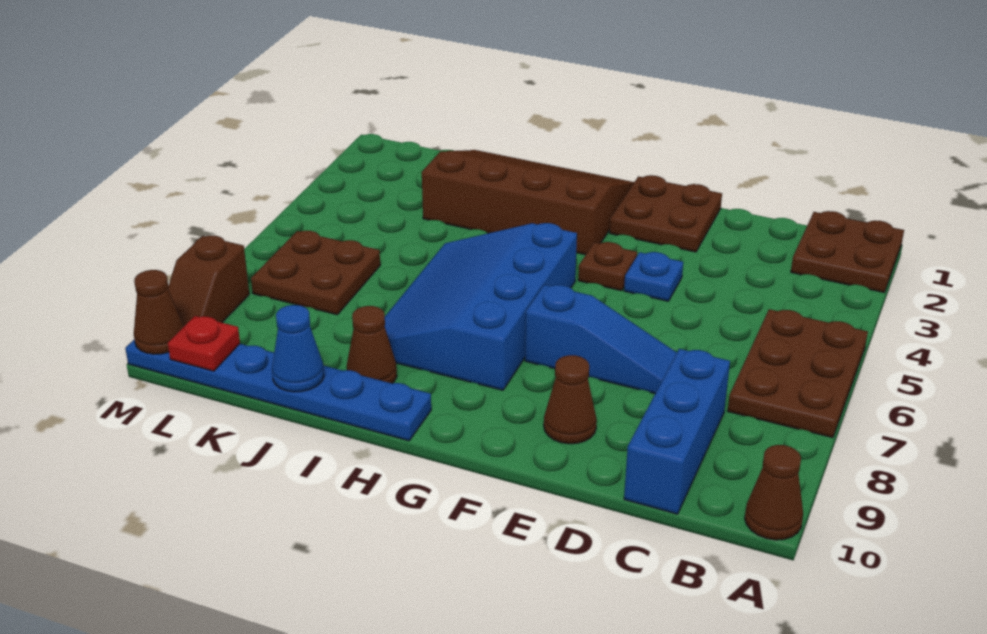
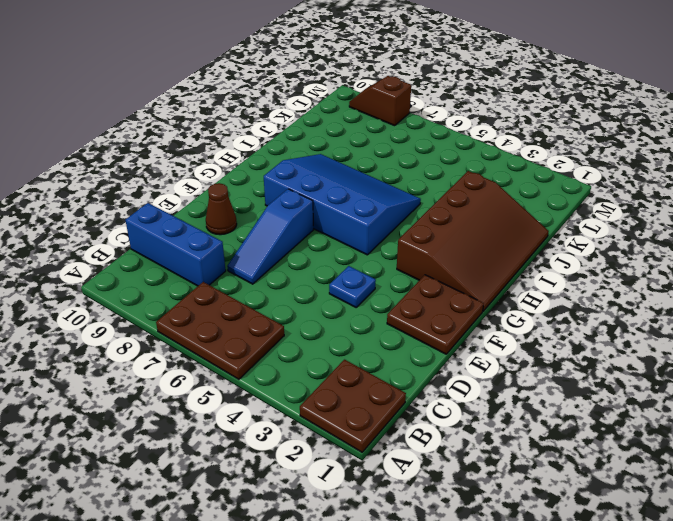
none -> brown 1x1 cone [745,445,803,540]
none -> brown 1x1 plate [578,242,637,291]
none -> blue 1x6 plate [125,340,431,441]

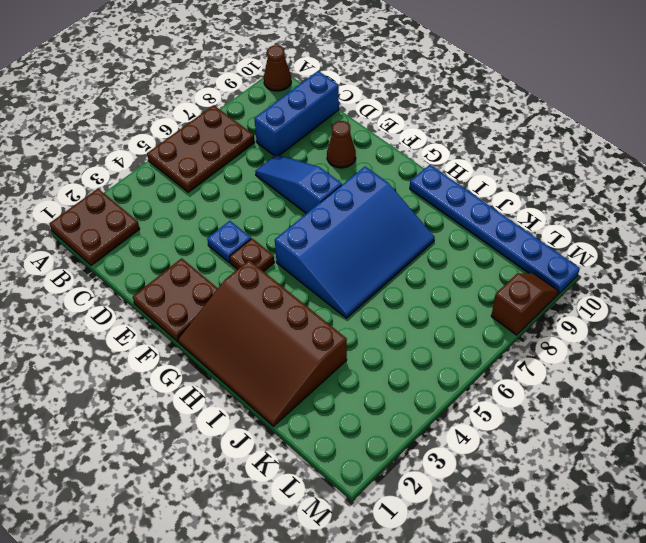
none -> brown 1x1 cone [347,306,397,383]
none -> brown 2x2 plate [251,231,380,315]
none -> blue 1x1 cone [272,305,324,392]

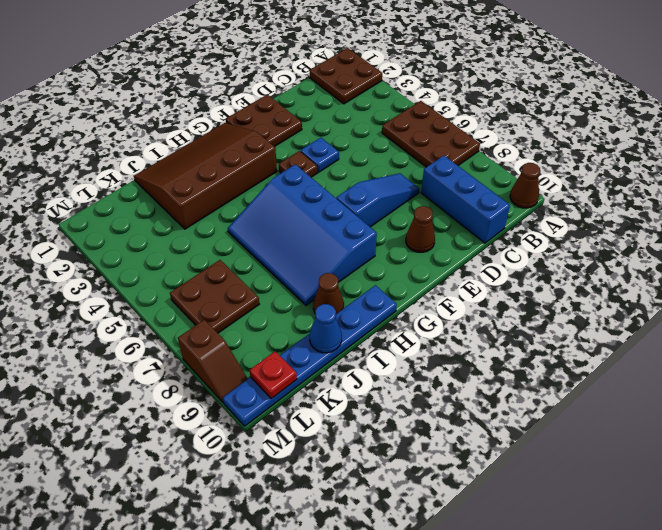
none -> brown 1x1 cone [134,270,184,354]

